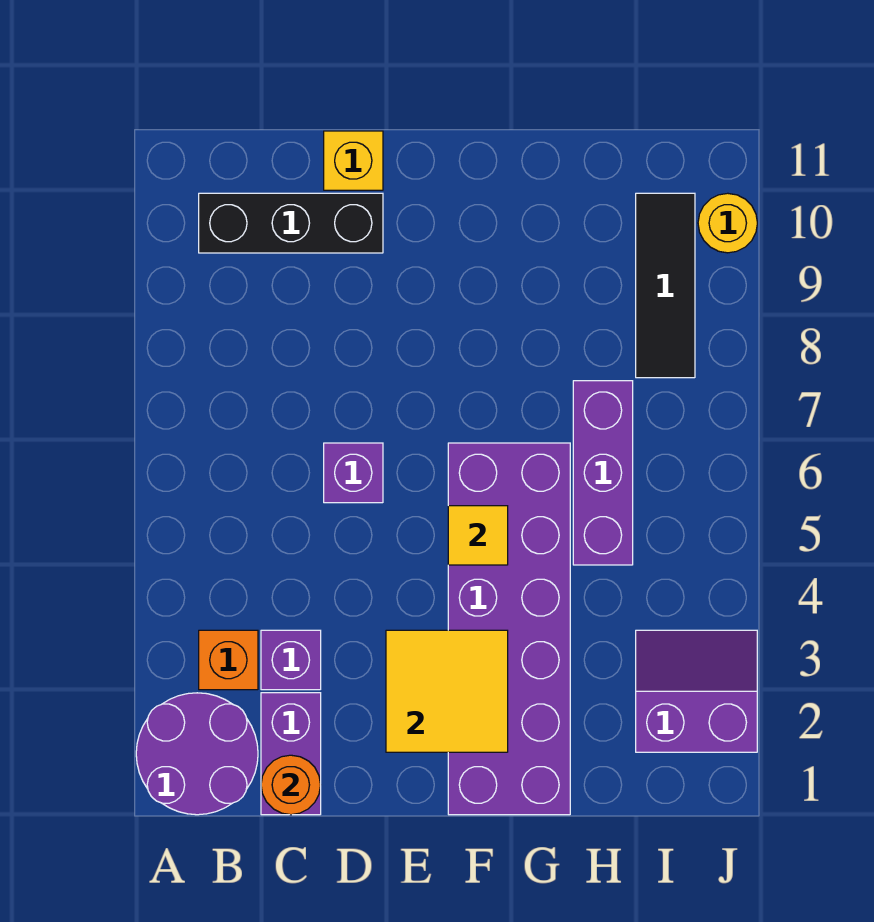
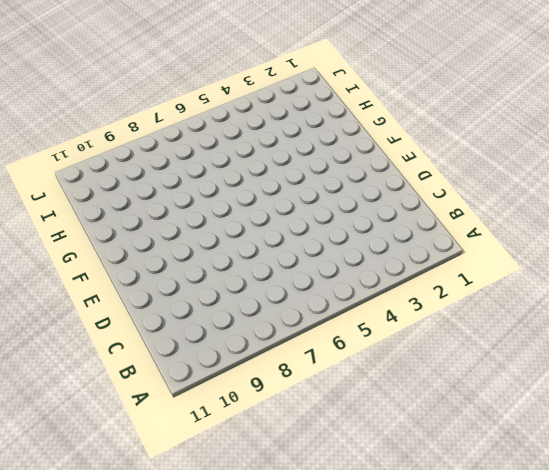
none -> purple 2x2 round brick [136,693,258,815]
none -> orange 1x1 brick [199,630,258,690]
none -> black 1x3 brick [199,193,383,253]

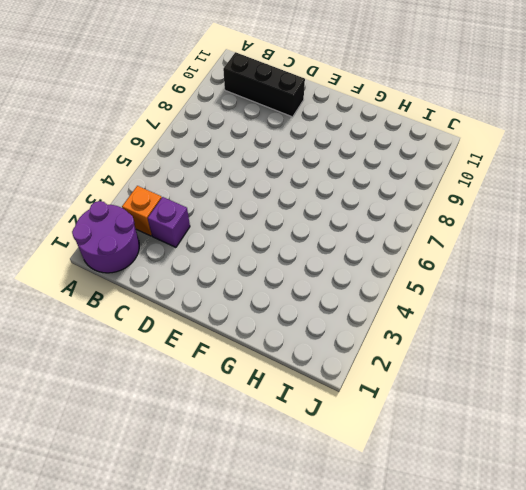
none -> purple 1x2 brick [261,693,321,815]
none -> purple 1x1 brick [324,443,383,503]
none -> yellow 1x1 brick [324,131,383,190]

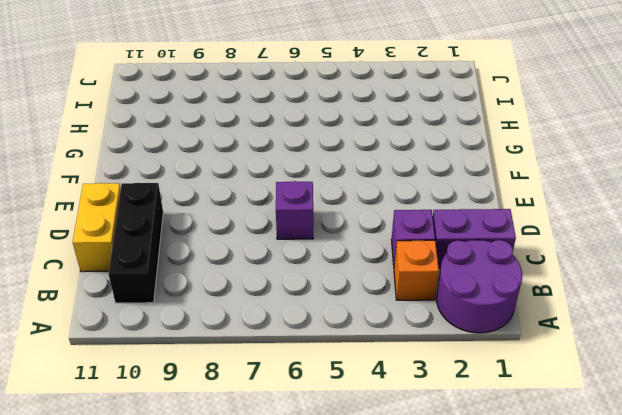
yellow 1x2 brick [73,183,121,272] -> yellow 1x1 brick [324,131,383,190]
none -> purple 2x6 brick [448,443,570,815]
none -> purple 1x3 brick [573,381,633,565]
none -> purple 2x2 slope [636,630,757,752]

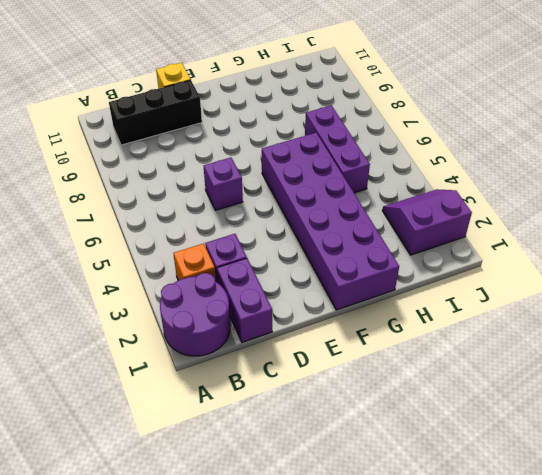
none -> black 1x3 tile [636,193,695,378]
none -> yellow 1x1 round brick [698,193,757,253]
none -> orange 1x1 round brick [261,755,321,815]

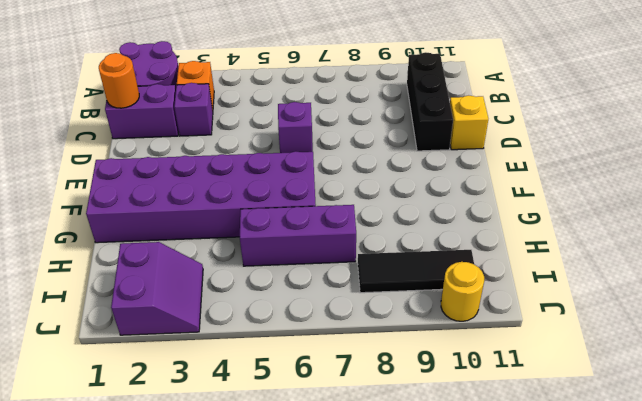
none -> yellow 2x2 tile [386,630,508,752]
none -> yellow 1x1 tile [448,506,508,565]

